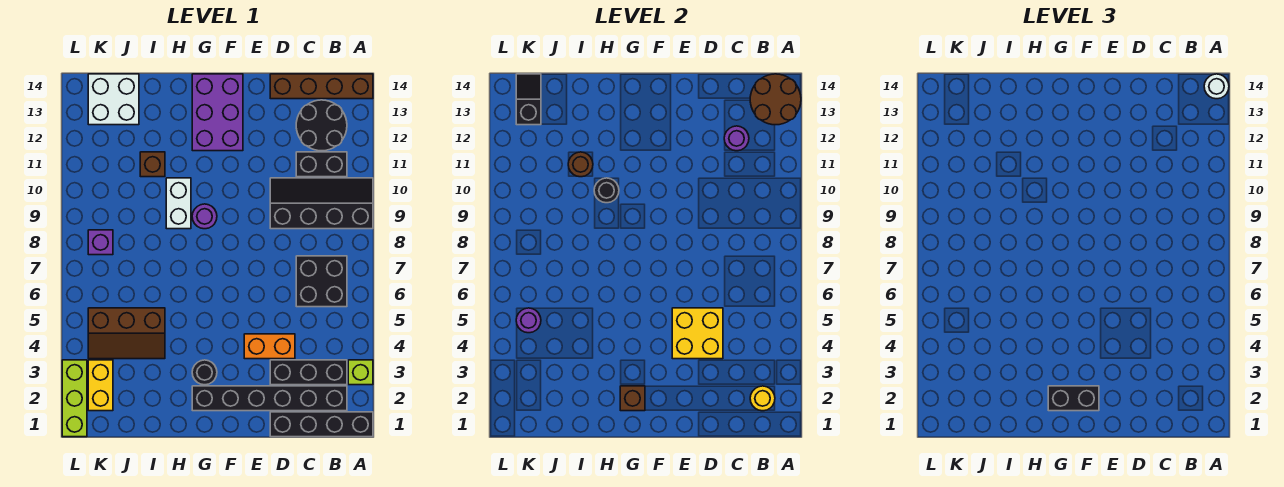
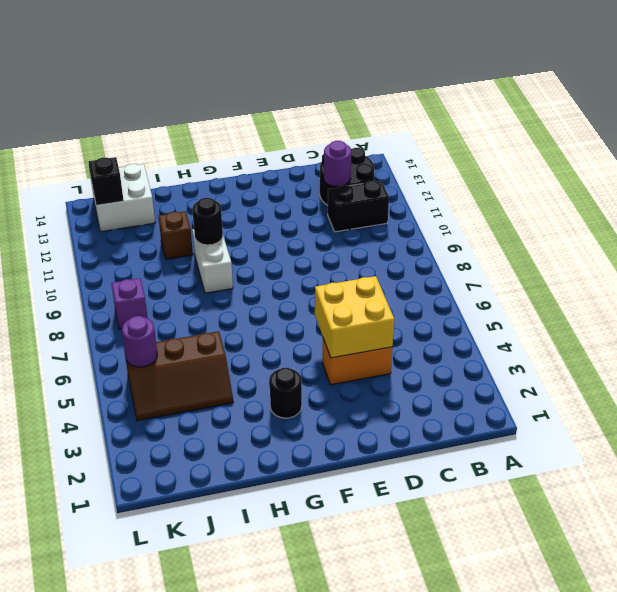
none -> black 1x4 brick [270,412,373,437]
none -> lime 1x1 brick [348,360,373,385]
none -> black 2x4 slope [270,178,373,229]
none -> brown 1x4 brick [270,74,373,99]

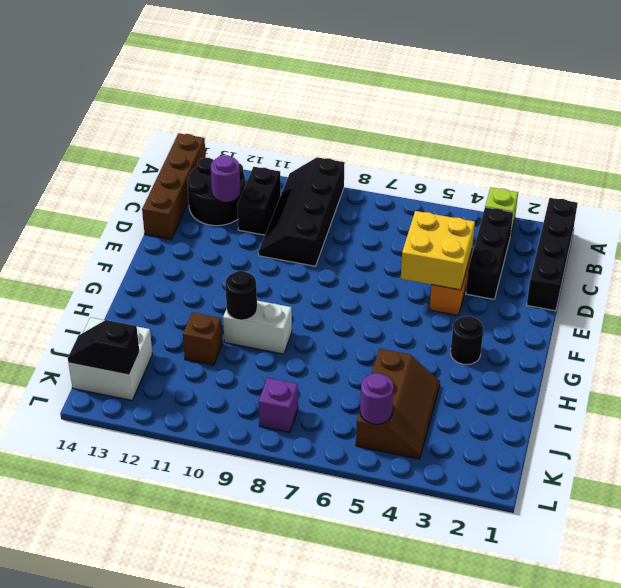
none -> black 1x6 brick [192,386,347,411]
none -> black 2x2 brick [296,256,347,307]
none -> purple 2x3 brick [192,74,243,151]
none -> purple 1x1 round brick [192,204,217,229]

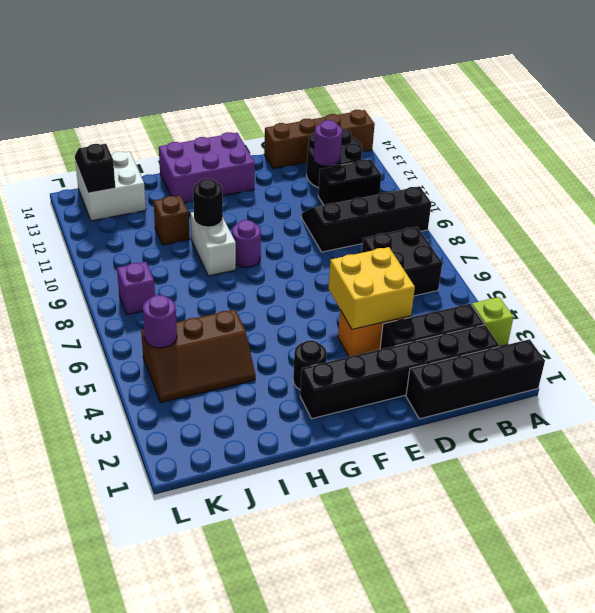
purple 2x3 brick [159,132,255,203] -> purple 2x3 brick turned to [192,74,243,151]
none -> yellow 1x2 brick [88,360,113,411]
none -> lime 1x3 brick [62,360,87,437]
none -> brown 2x2 round brick [750,74,801,125]
none -> yellow 1x1 round brick [750,386,775,411]

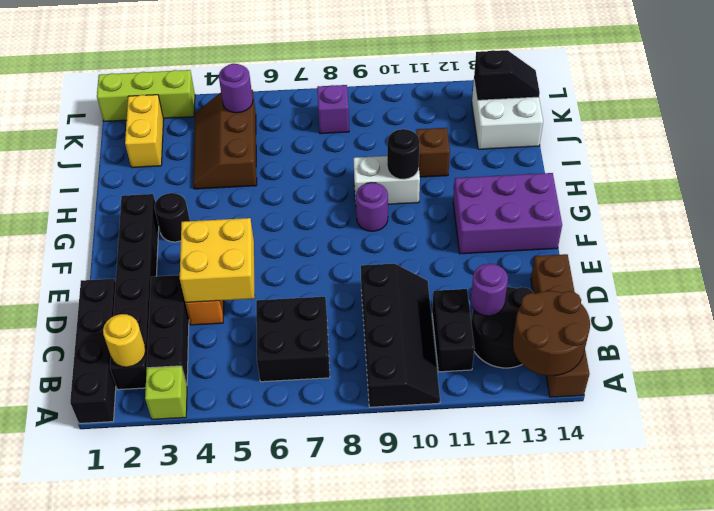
yellow 1x2 brick [125,95,164,168] -> yellow 1x2 brick turned to [88,360,113,411]
none -> brown 1x1 brick [620,386,645,411]
none -> brown 1x1 round brick [568,152,593,177]
none -> white 1x1 round brick [1204,74,1229,99]
none -> black 1x2 brick [1048,386,1099,411]

